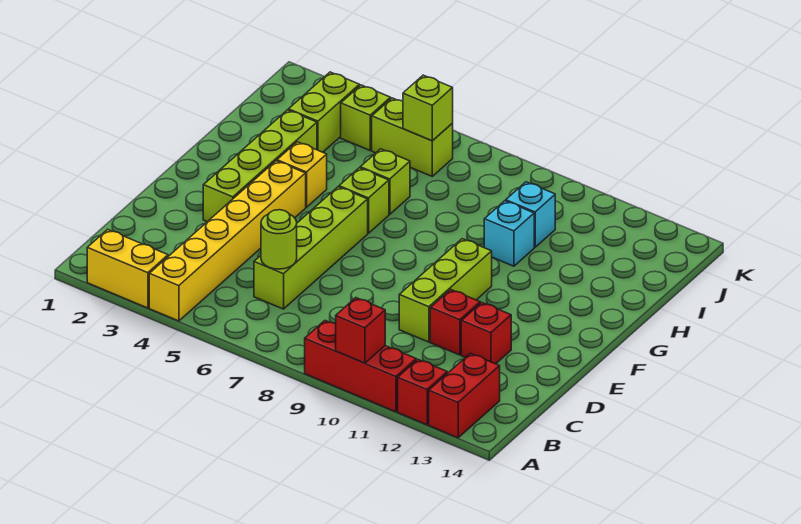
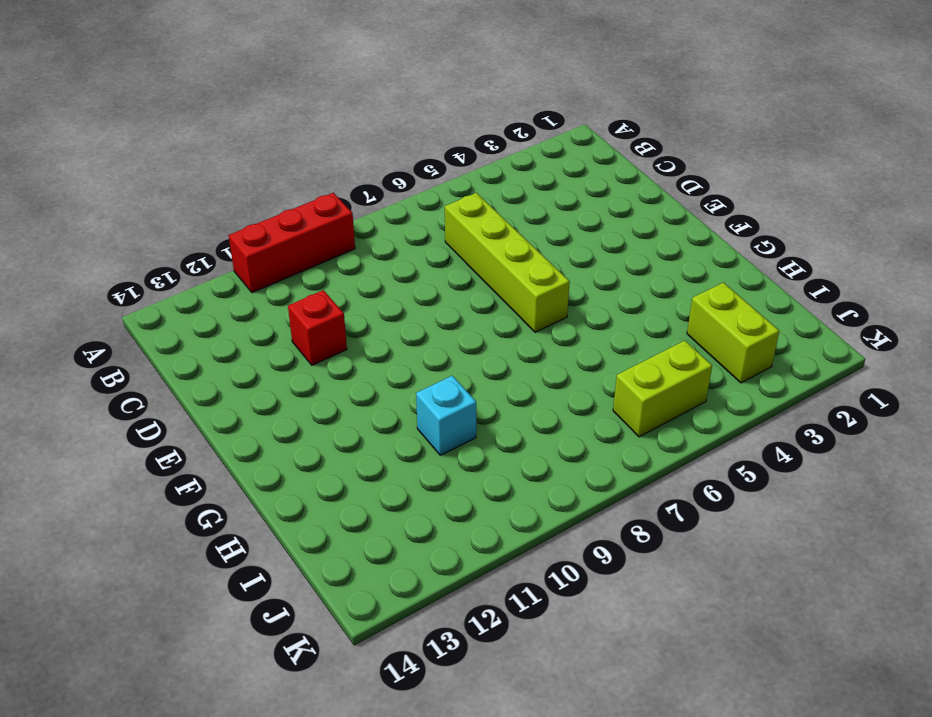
none -> yellow 1x2 brick [87,230,168,308]
none -> yellow 1x6 brick [149,161,306,321]
none -> red 1x1 brick [398,359,447,425]

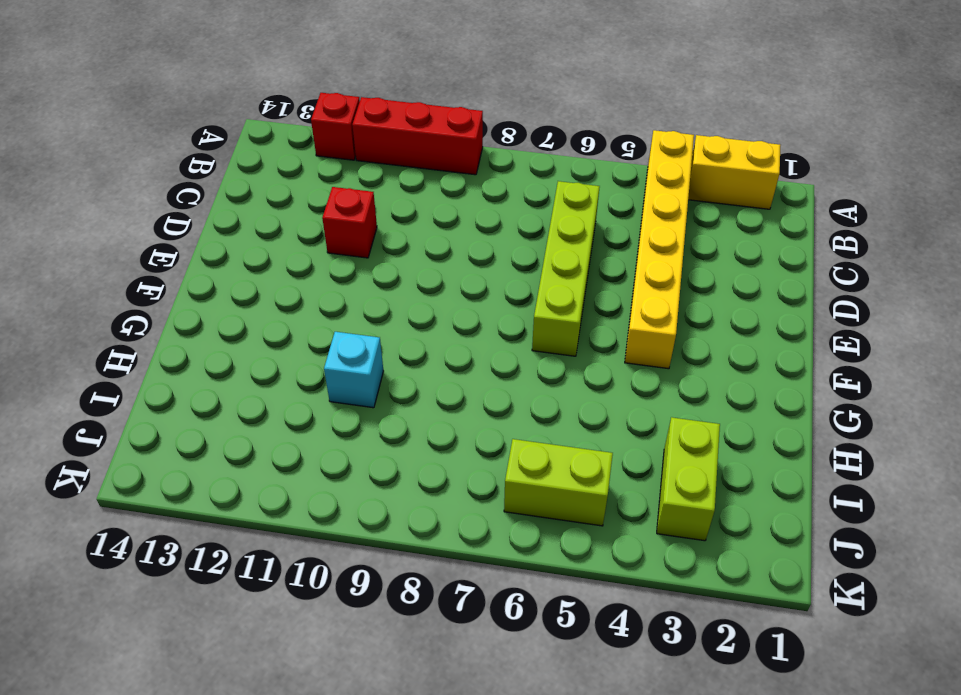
none -> red 1x2 brick [429,353,500,438]
none -> lime 1x3 brick [399,239,492,342]
none -> red 1x1 brick [461,303,511,364]

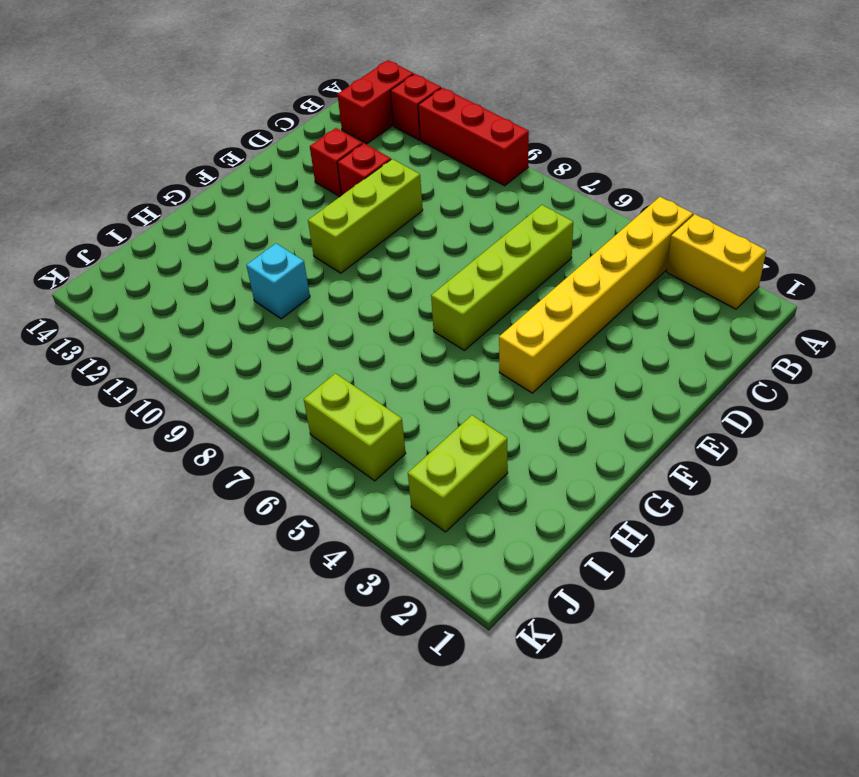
none -> lime 1x4 brick [203,110,317,222]
none -> yellow 1x1 brick [277,142,327,207]
none -> lime 1x1 brick [339,168,389,233]

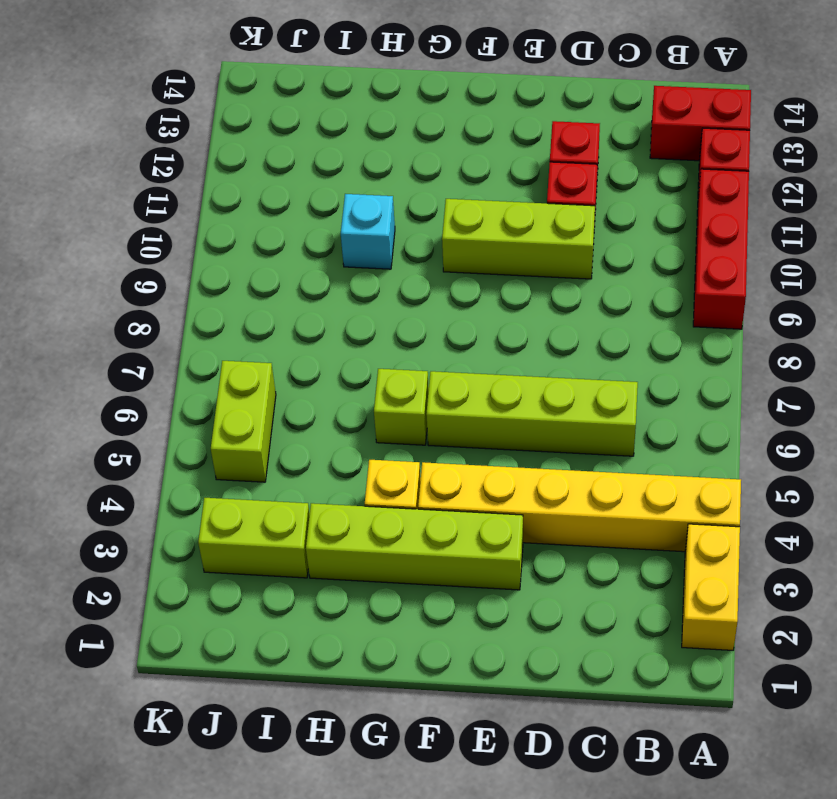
none -> lime 1x1 brick [360,149,410,214]
none -> cyan 1x1 brick [506,182,555,247]
none -> lime 1x1 brick [341,85,391,150]

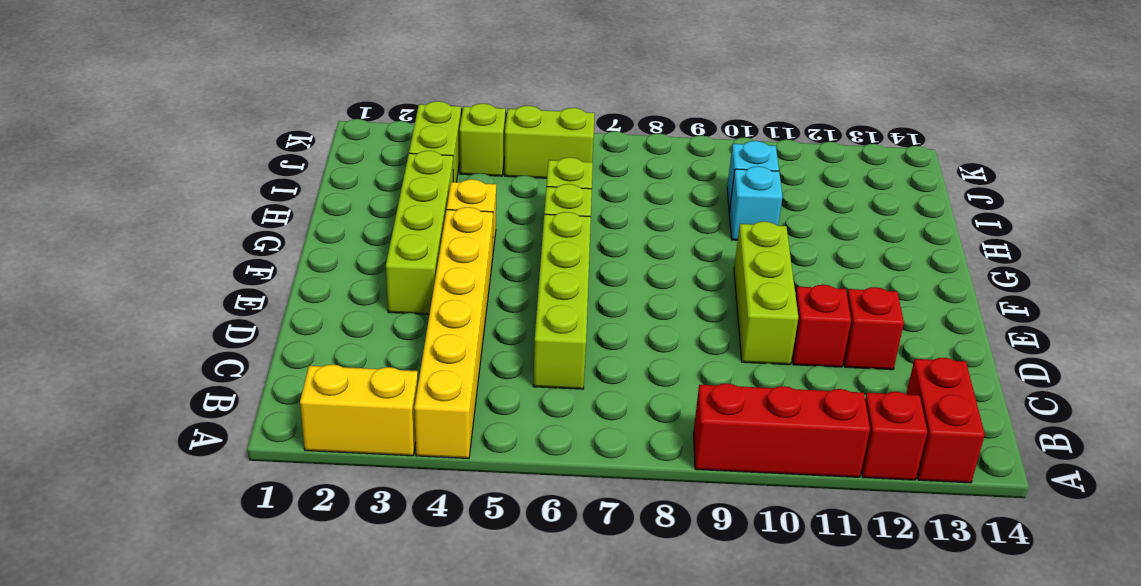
none -> red 1x1 brick [336,298,385,363]
none -> lime 1x1 round brick [261,210,297,269]
none -> lime 1x1 brick [403,75,453,141]

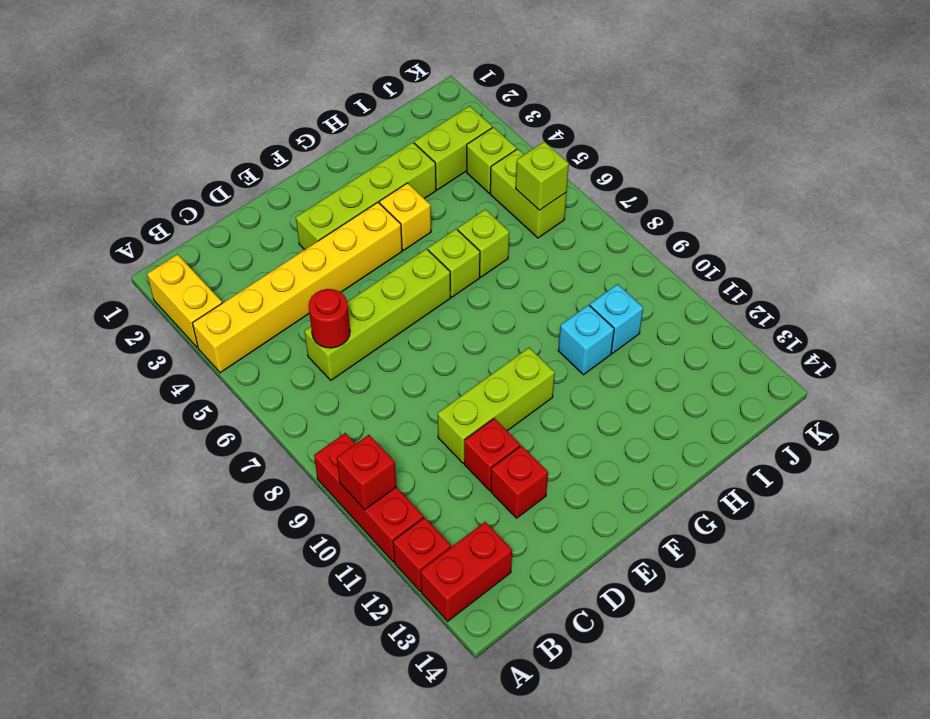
red 1x1 round brick [308,289,350,348] -> lime 1x1 round brick [261,210,297,269]

